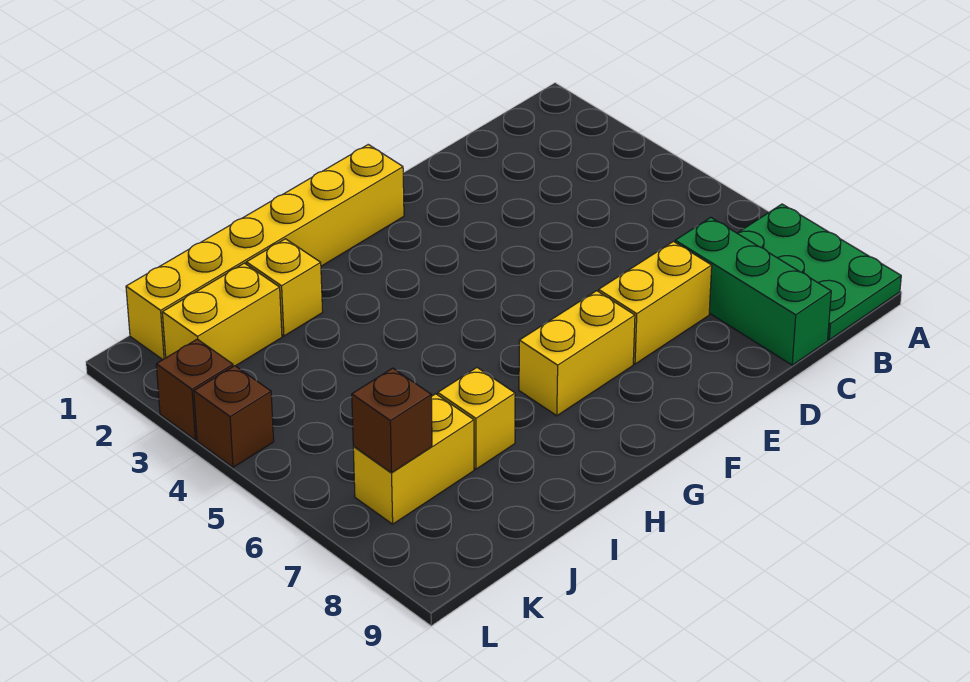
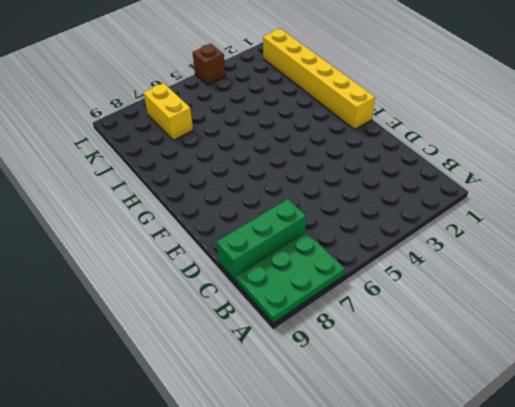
none -> yellow 1x2 brick [598,242,712,364]
none -> yellow 1x2 brick [519,291,635,416]
none -> yellow 1x1 brick [246,239,323,336]

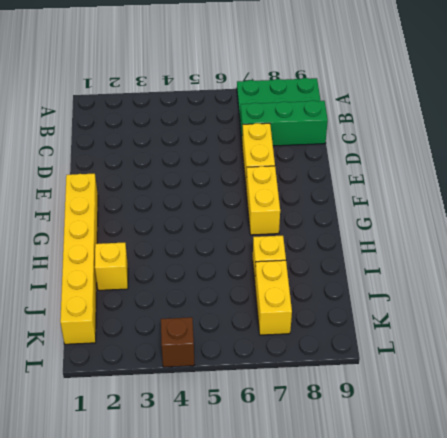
none -> yellow 1x2 brick [162,263,282,366]
none -> brown 1x1 brick [156,339,233,440]
none -> brown 1x1 brick [352,368,432,473]

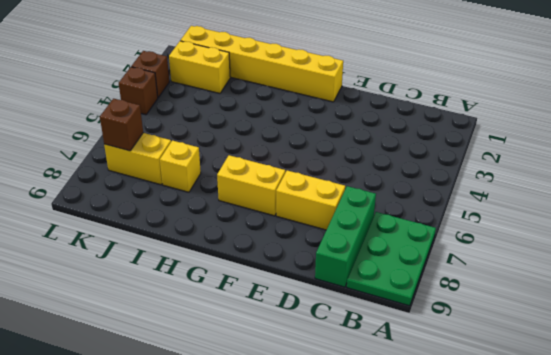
none -> yellow 1x1 brick [246,239,323,336]

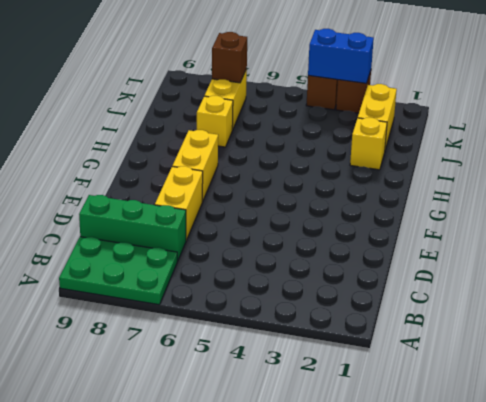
blue 1x2 brick [308,29,374,83] -> none
none -> yellow 1x6 brick [126,145,404,360]

